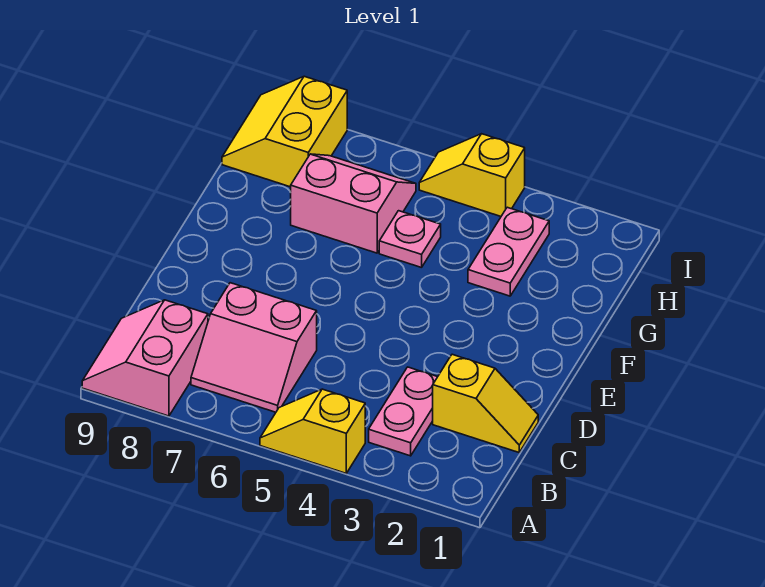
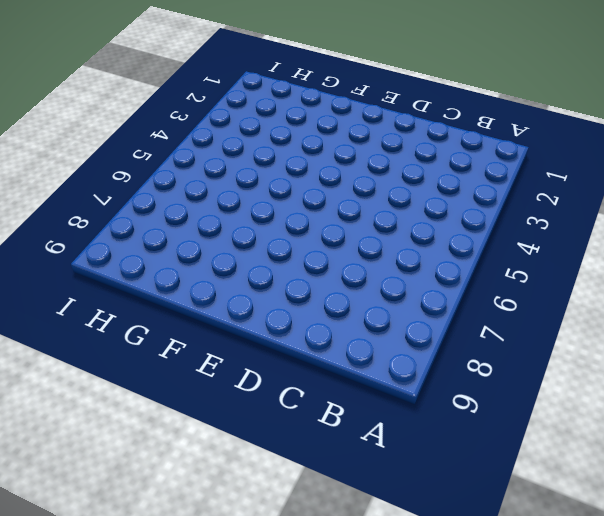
none -> yellow 1x2 slope [260,389,365,473]
none -> pink 2x2 slope [82,300,208,416]

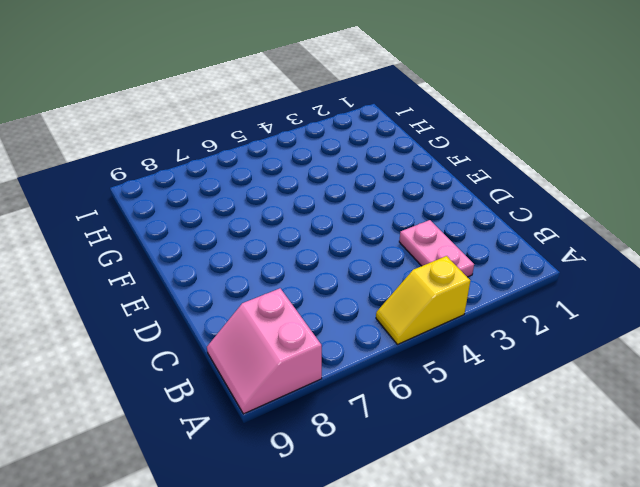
none -> pink 2x2 slope [191,283,317,412]
none -> yellow 1x2 slope [433,354,538,452]

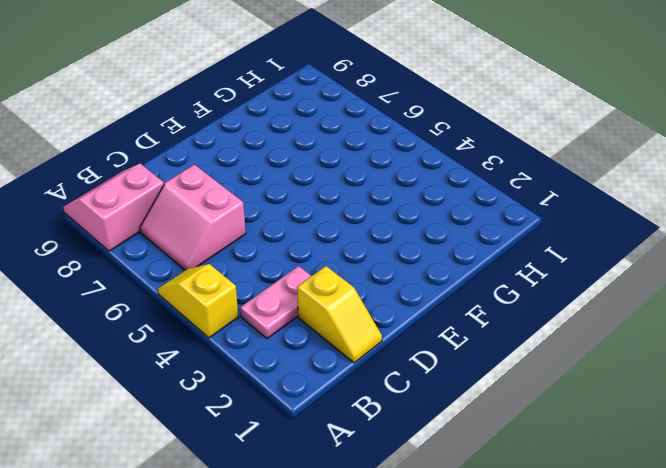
none -> pink 1x2 plate [468,207,549,296]
none -> pink 1x1 plate [379,211,441,268]

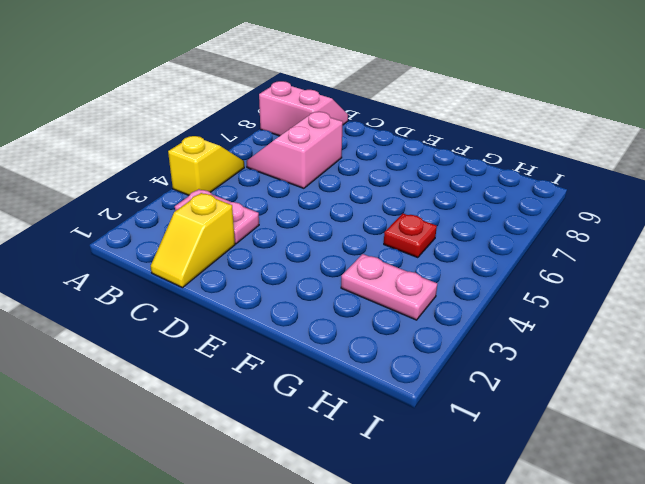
red 1x1 plate [384,213,437,258] -> pink 1x1 plate [379,211,441,268]
none -> pink 2x2 slope [291,154,416,253]
none -> yellow 2x2 slope [222,76,347,187]

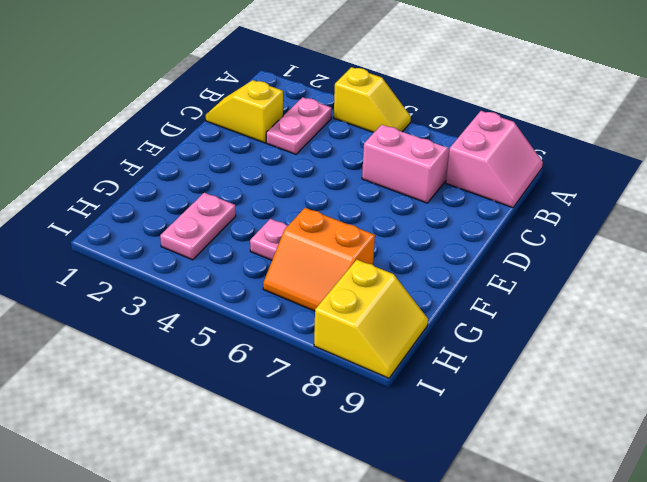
orange 2x2 slope [263,208,375,311] -> pink 2x2 slope [291,154,416,253]
none -> yellow 1x2 slope [419,134,525,216]

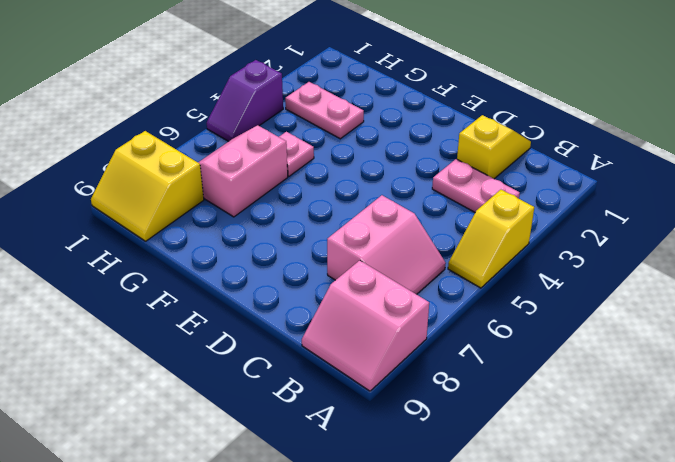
purple 1x2 slope [207,60,283,141] -> yellow 1x2 slope [419,134,525,216]

